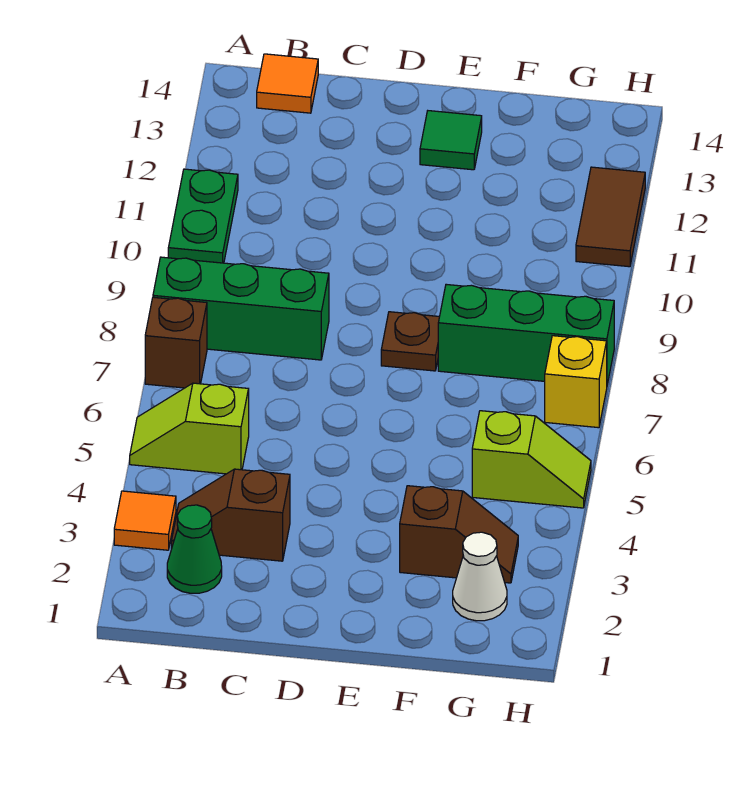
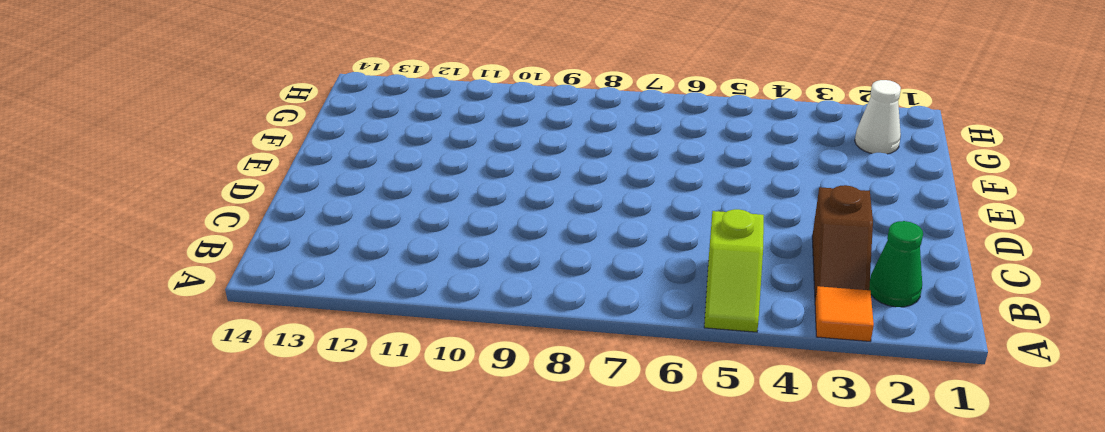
none -> brown 1x1 brick [145,297,207,388]
none -> green 1x3 brick [153,257,329,360]
none -> green 1x2 plate [168,169,238,263]

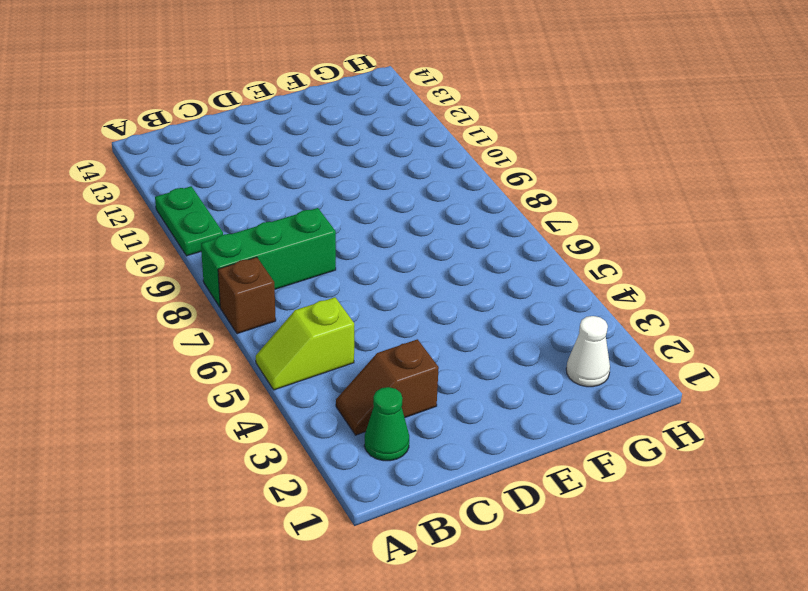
none -> orange 1x1 tile [114,491,176,550]
none -> orange 1x1 tile [257,54,318,113]
none -> brown 1x1 plate [381,312,439,371]

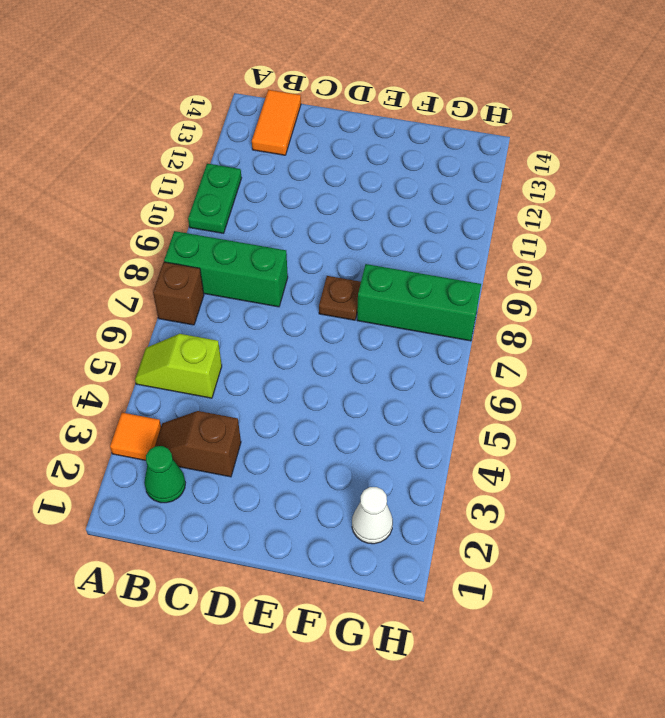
orange 1x2 tile [252,90,301,155] -> orange 1x1 tile [257,54,318,113]
none -> green 1x1 tile [420,111,482,170]
none -> brown 1x2 slope [400,486,518,583]
none -> lime 1x2 slope [472,411,591,508]

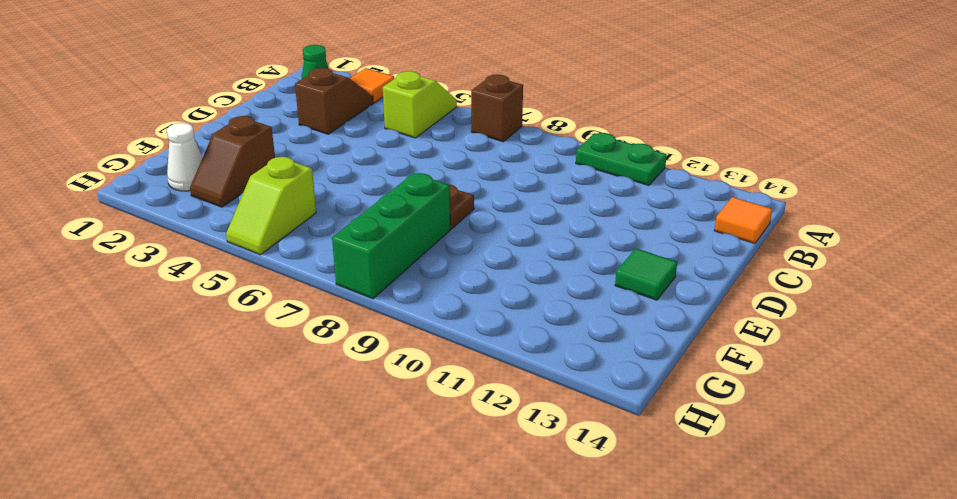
none -> green 1x3 brick [153,257,329,360]
none -> yellow 1x1 brick [545,336,607,428]
none -> brown 1x2 tile [576,167,645,267]

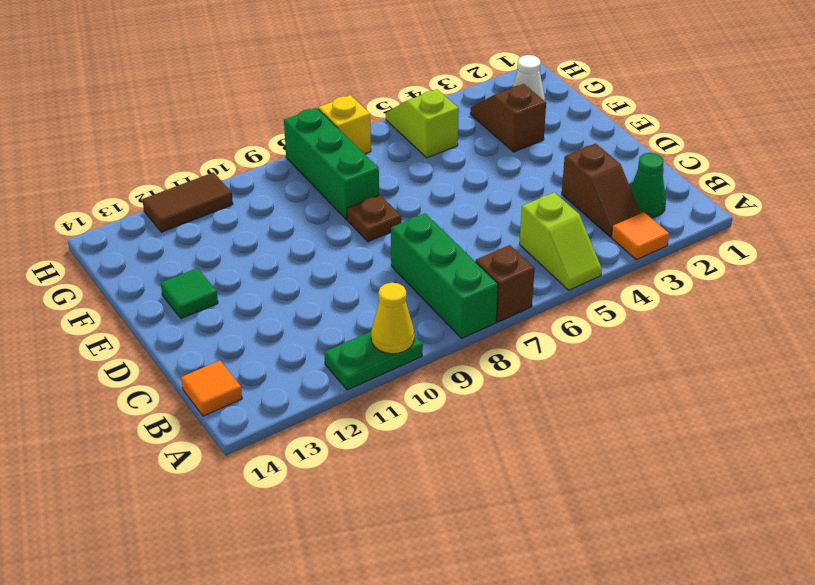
yellow 1x1 cone [371,283,414,354] -> none

